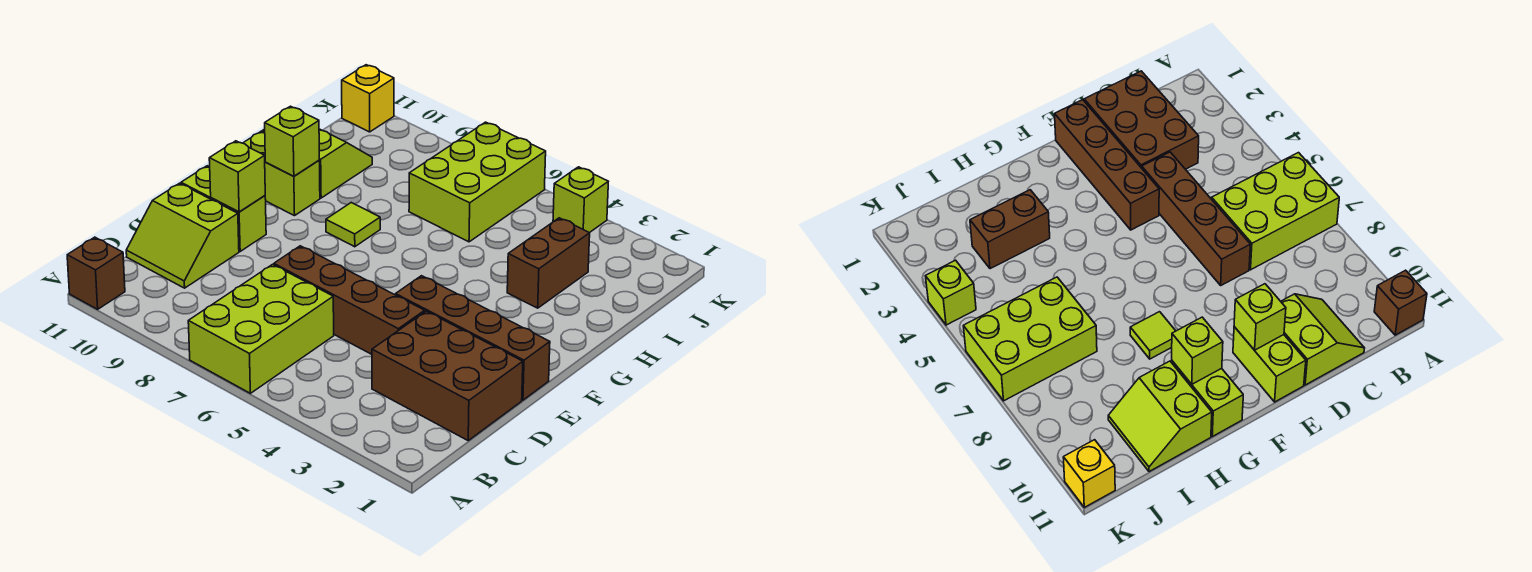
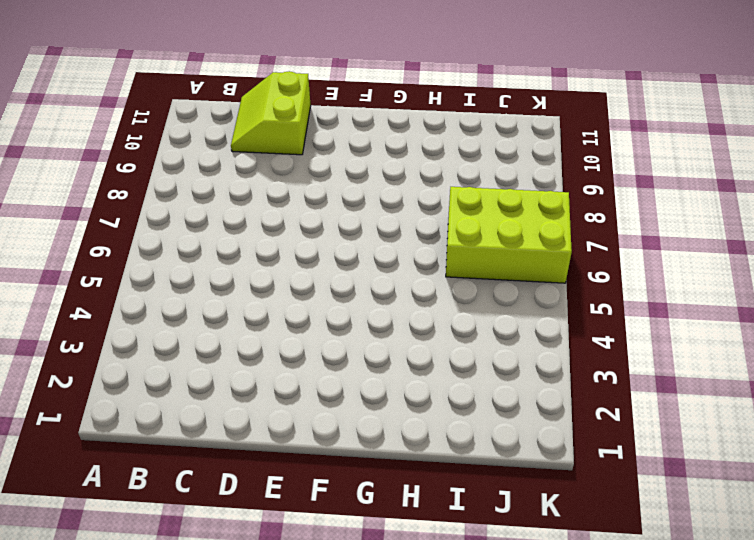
none -> lime 2x3 brick [188,264,334,393]
none -> brown 1x1 brick [67,237,125,309]
none -> brown 2x3 brick [372,311,523,440]

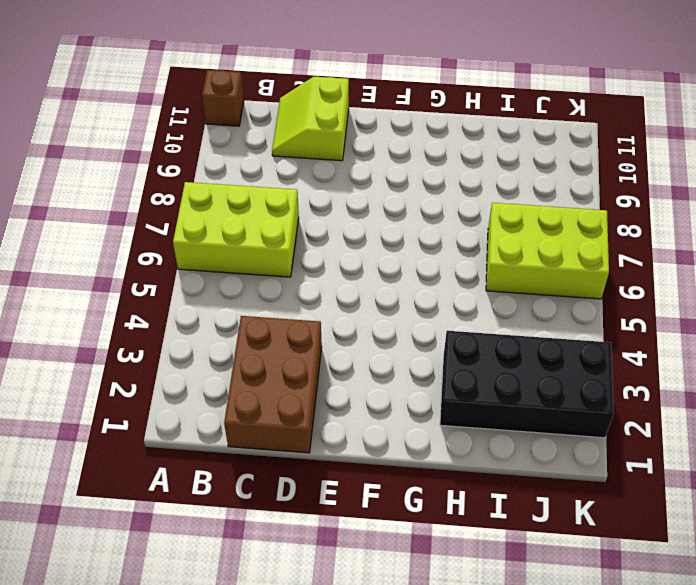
black 2x4 brick [440,331,614,438] -> brown 1x2 brick [507,218,590,308]
none -> brown 1x4 brick [274,246,425,354]
none -> brown 1x4 brick [396,276,550,400]
none -> lime 1x2 brick [181,166,266,251]

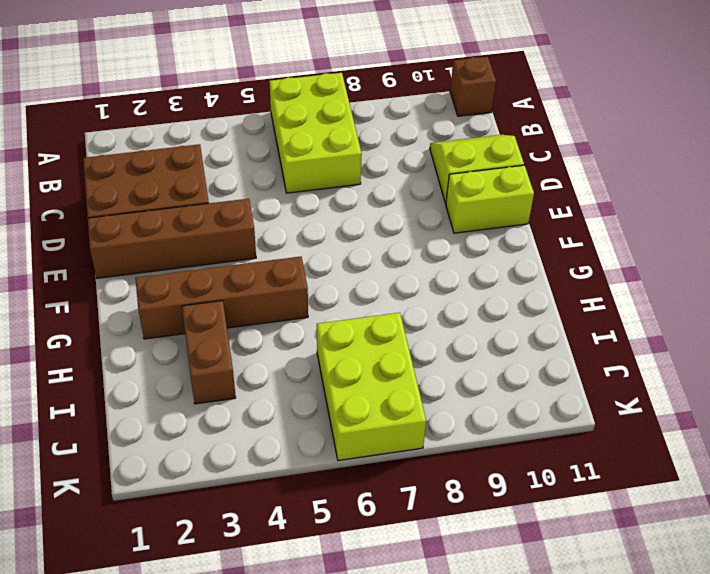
brown 1x4 brick [135,257,308,339] -> brown 1x4 brick moved to [274,246,425,354]
none -> lime 1x1 tile [326,203,380,247]
none -> lime 1x2 brick [243,131,320,216]
none -> lime 2x2 slope [263,129,372,198]

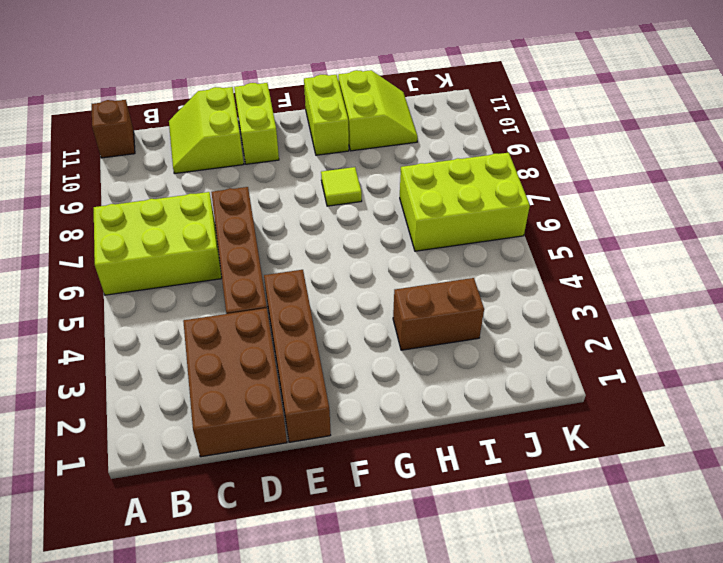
none -> lime 1x1 brick [553,167,608,233]
none -> yellow 1x1 brick [342,65,394,132]
none -> lime 1x1 brick [209,141,265,212]

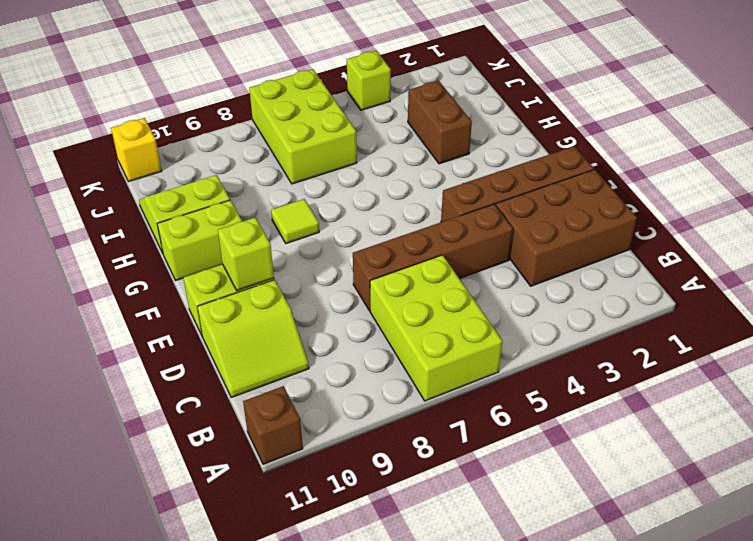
none -> lime 1x1 brick [265,106,319,176]

